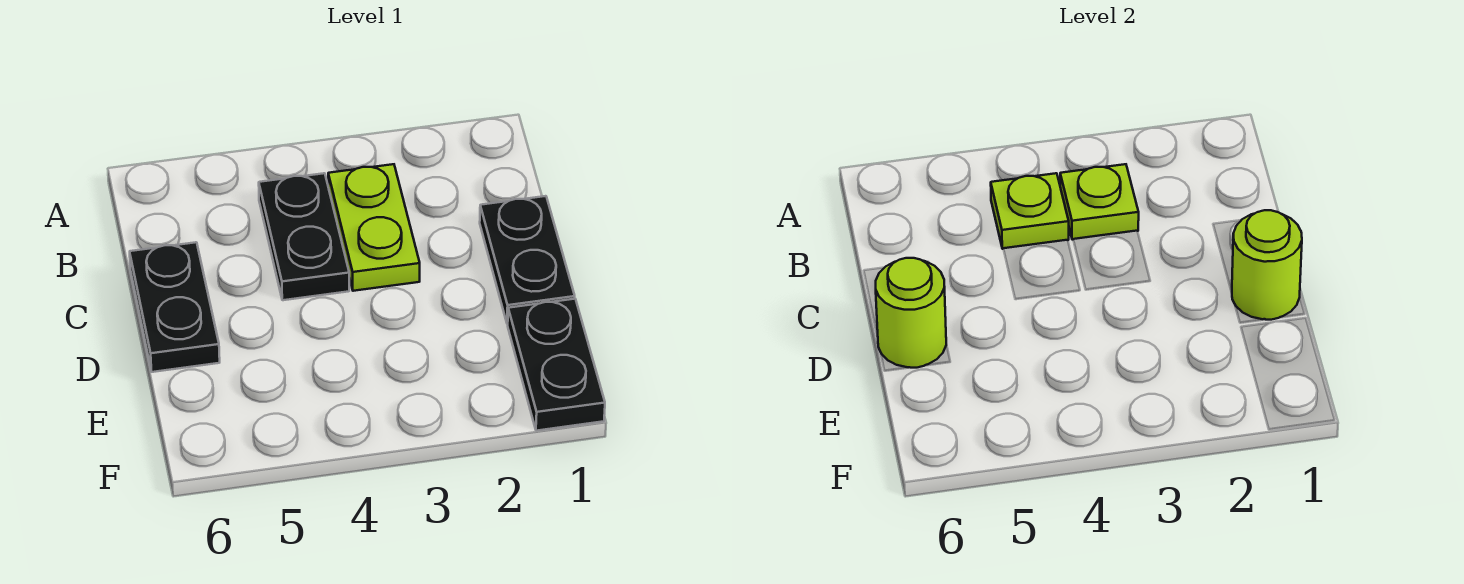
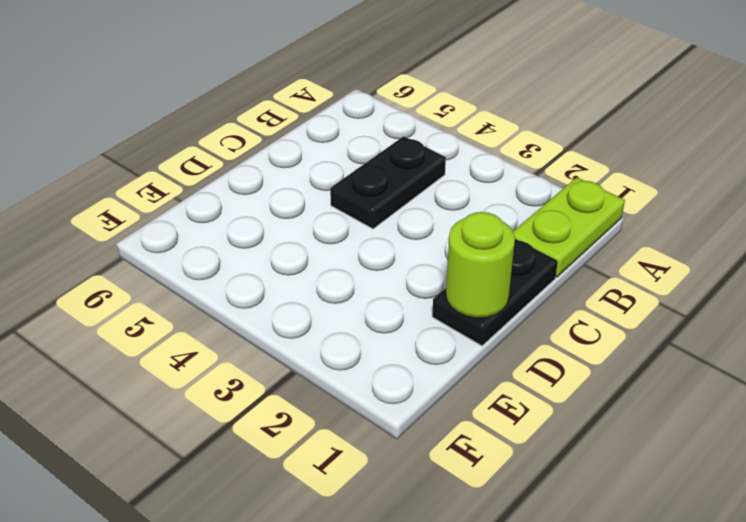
lime 1x2 plate [513,177,625,277] -> lime 1x2 plate moved to [328,164,420,291]
none -> black 1x2 plate [130,242,220,372]
none -> black 1x2 plate [508,299,605,431]

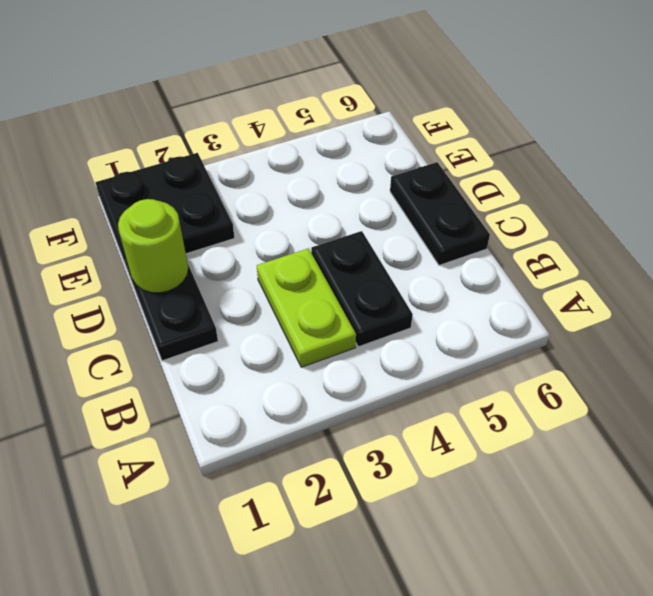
black 2x2 plate [95,153,235,268] -> black 1x2 plate [508,299,605,431]
none -> lime 1x1 plate [1060,164,1139,240]
none -> lime 1x1 plate [991,173,1069,249]

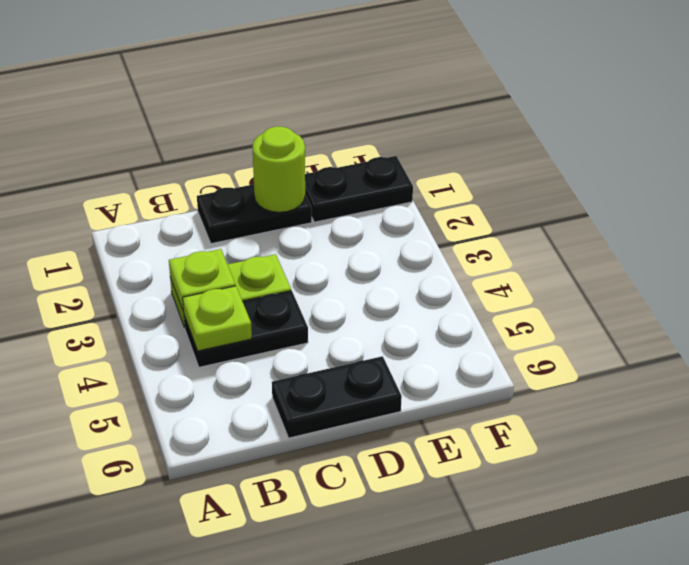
none -> lime 1x1 round brick [876,258,946,368]

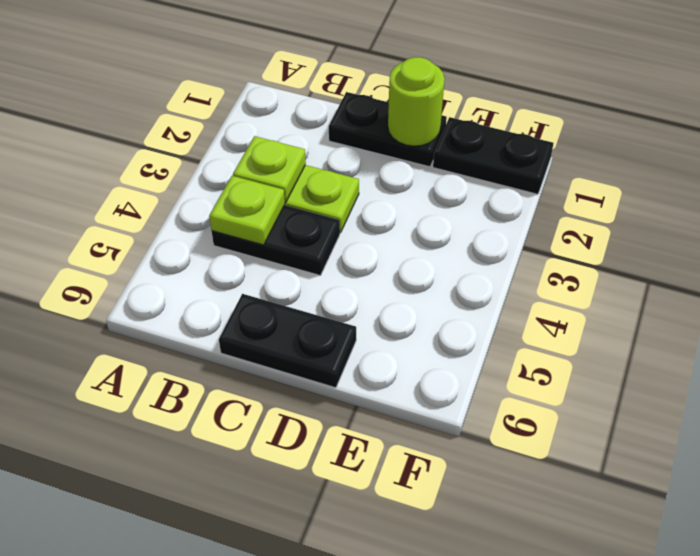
none -> lime 1x1 round brick [876,258,946,368]

